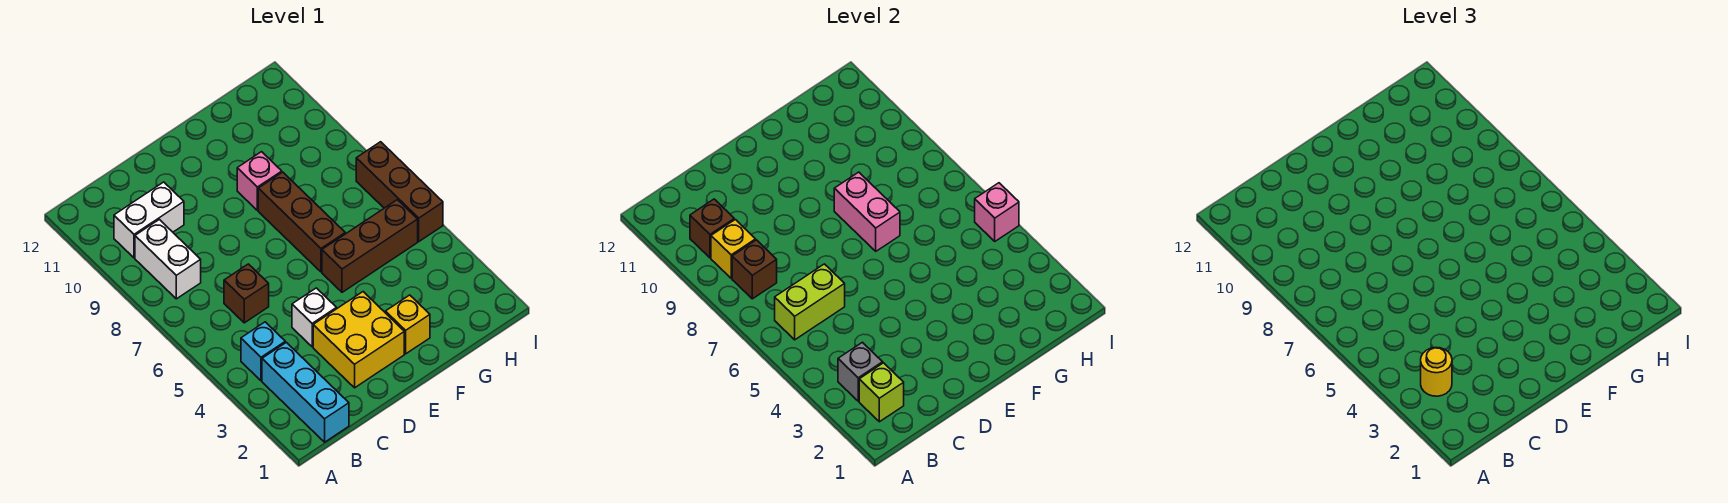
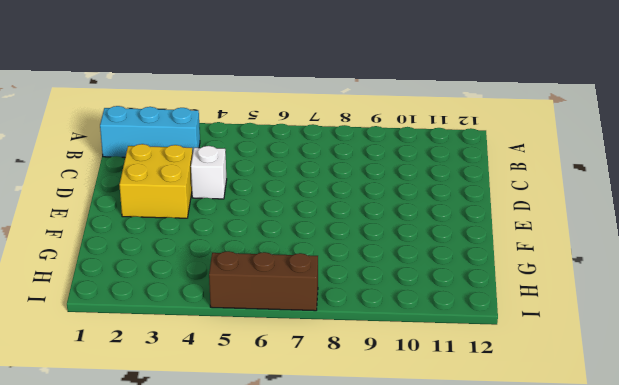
none -> cyan 1x1 brick [241,322,285,381]
none -> white 1x2 brick [135,220,201,299]
none -> white 1x2 brick [114,182,184,258]

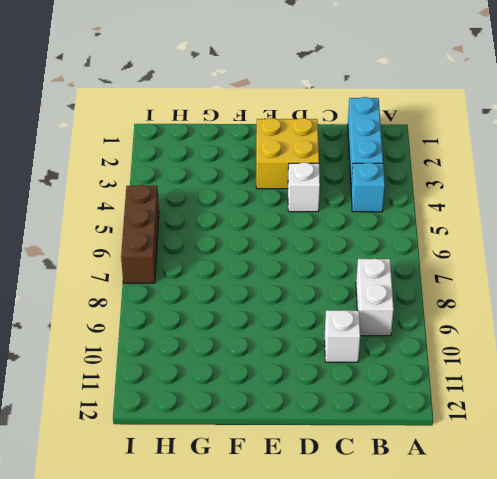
white 1x1 brick [325,310,360,362] -> white 1x2 brick [114,182,184,258]
none -> brown 1x1 brick [224,264,269,323]
none -> yellow 1x1 brick [385,295,430,354]
none -> brown 1x3 brick [322,200,418,292]

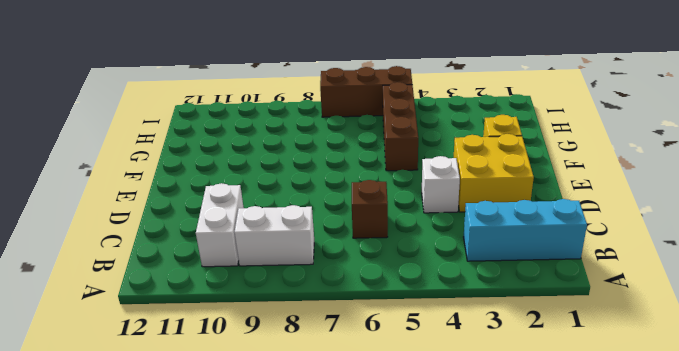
none -> cyan 1x1 brick [241,322,285,381]
none -> brown 1x3 brick [258,172,345,272]
none -> pink 1x1 brick [237,152,282,211]

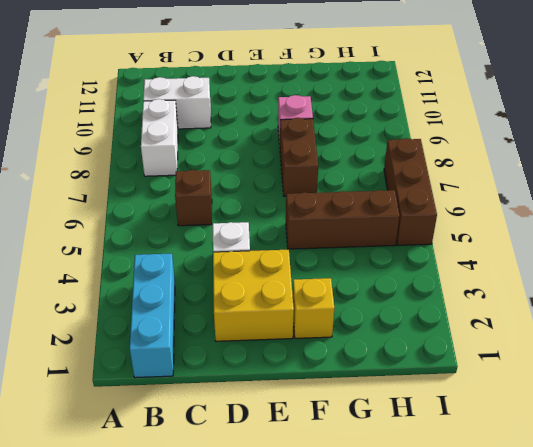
brown 1x2 brick [280,118,318,196] -> brown 1x3 brick [258,172,345,272]
none -> cyan 1x1 brick [241,322,285,381]
none -> lime 1x1 brick [859,363,904,422]
none -> grey 1x1 brick [838,342,883,401]

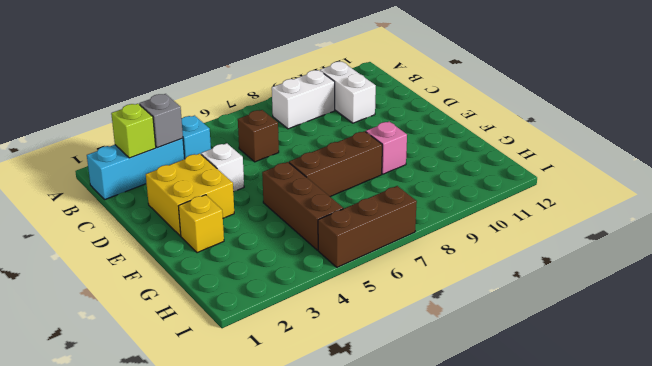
none -> lime 1x2 brick [775,264,845,340]
none -> brown 1x1 brick [732,240,777,299]
none -> yellow 1x1 brick [711,220,756,278]

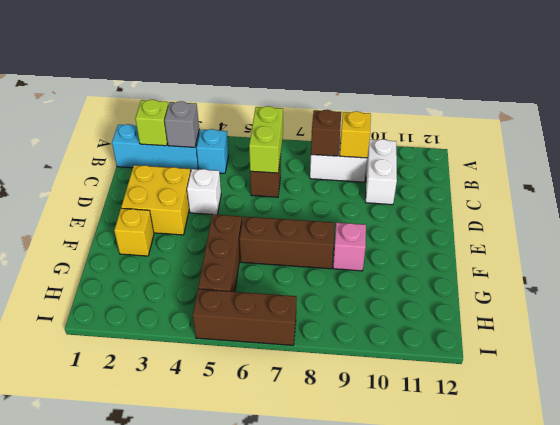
none -> brown 1x1 brick [690,199,734,258]
none -> pink 1x2 brick [834,172,900,251]
none -> pink 1x1 brick [975,183,1019,241]

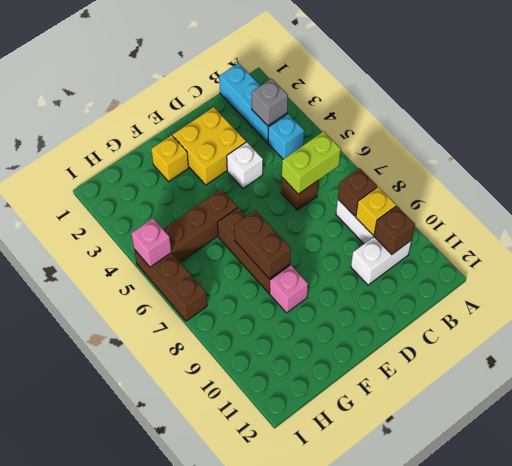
brown 1x2 brick [234,210,291,279] -> pink 1x2 brick [834,172,900,251]
none -> lime 1x1 brick [859,363,904,422]
none -> yellow 1x1 round brick [1421,347,1452,396]

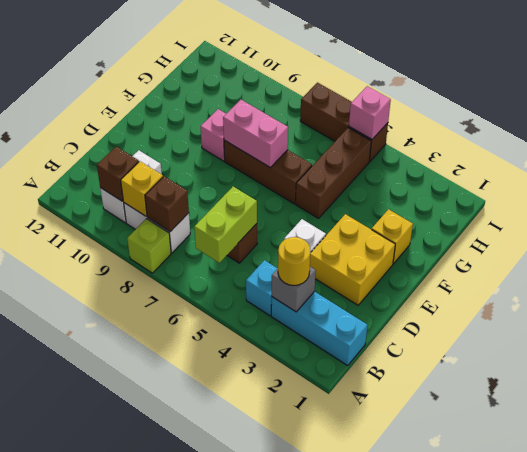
lime 1x1 brick [127,219,171,273] -> lime 1x1 brick moved to [859,363,904,422]

